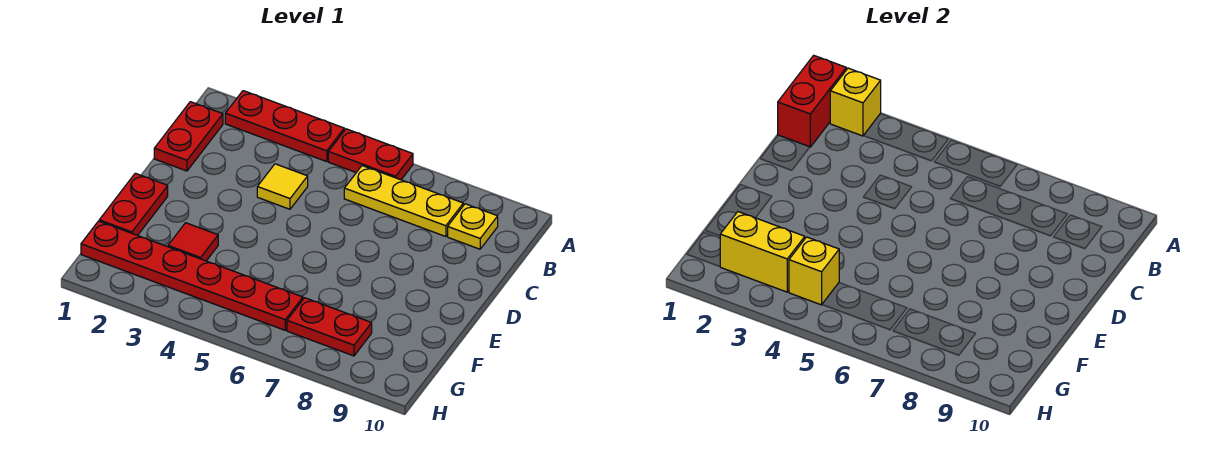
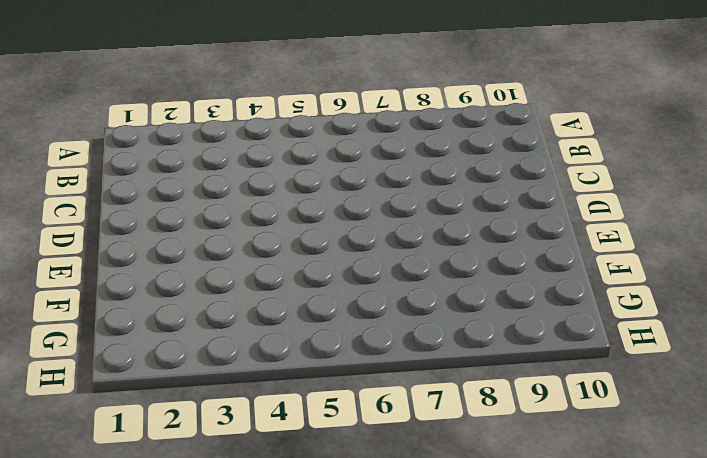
none -> red 1x3 plate [225,91,344,162]
none -> red 1x2 plate [328,129,413,180]
none -> red 1x2 plate [154,102,223,171]

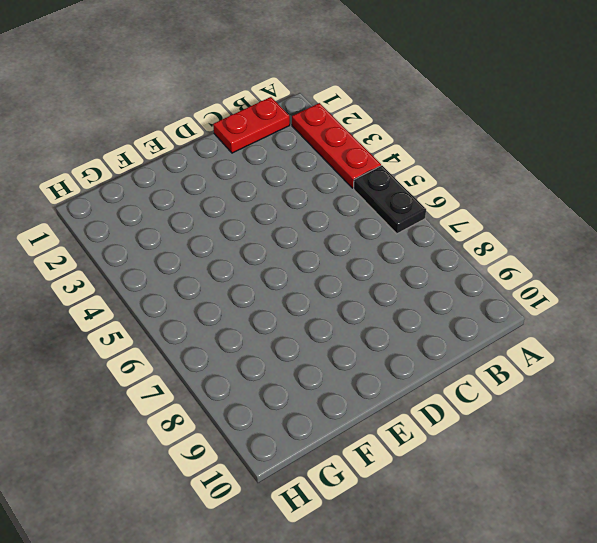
black 1x2 plate [354,166,426,234] -> red 1x2 plate [328,129,413,180]
none -> yellow 1x3 plate [344,166,463,237]
none -> yellow 1x1 plate [448,204,498,249]
none -> yellow 1x1 tile [257,164,308,209]

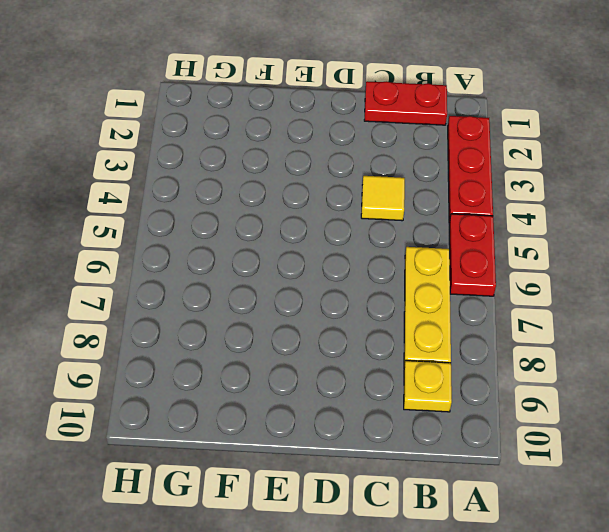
none -> red 1x2 plate [99,173,168,236]
none -> red 1x1 tile [168,223,218,261]
none -> red 1x6 plate [81,221,303,330]

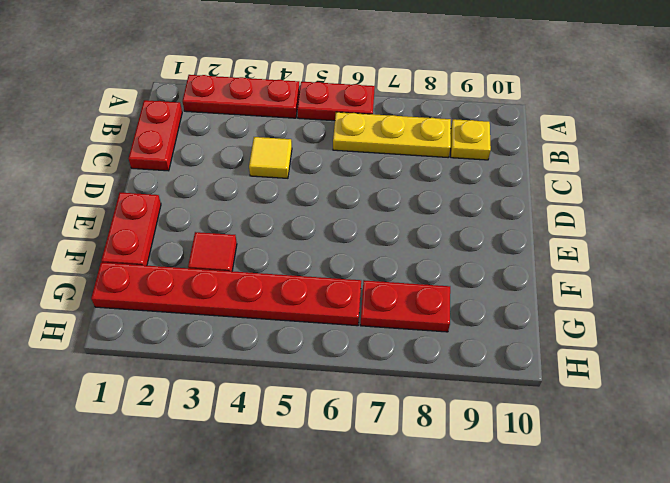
none -> red 1x2 brick [778,55,846,147]
none -> yellow 1x1 brick [830,68,881,136]
none -> yellow 1x2 brick [720,212,805,292]

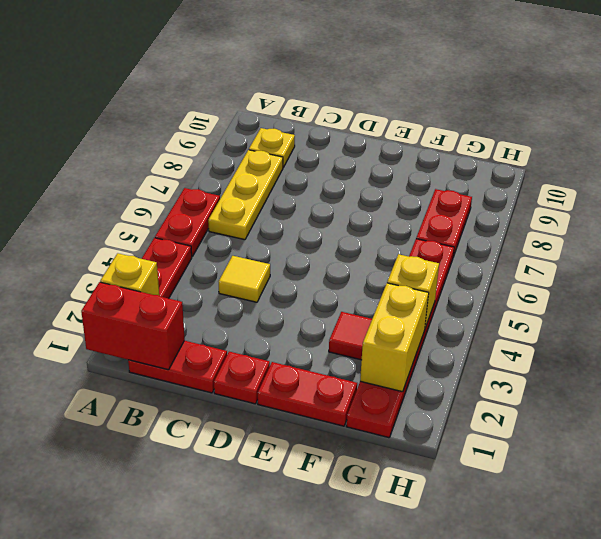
red 1x1 plate [214,352,270,404] -> none

